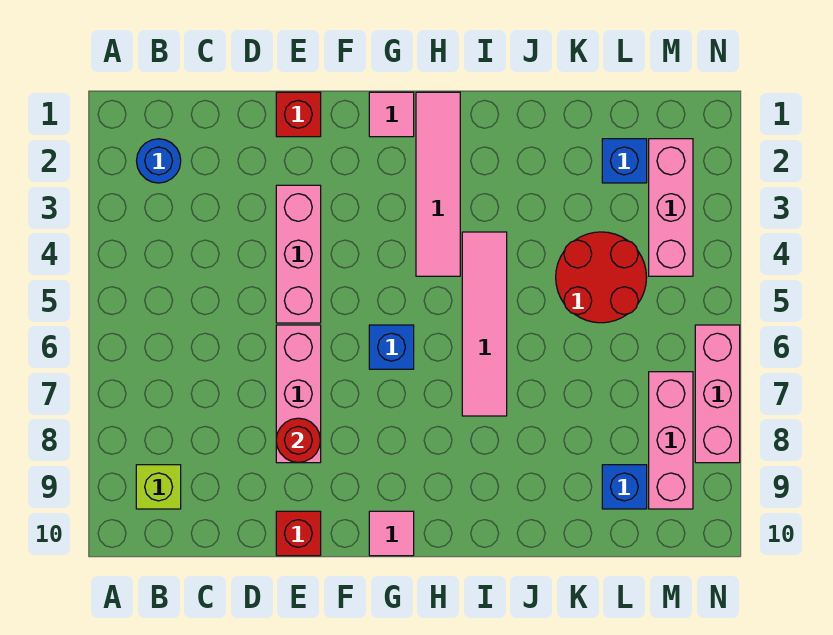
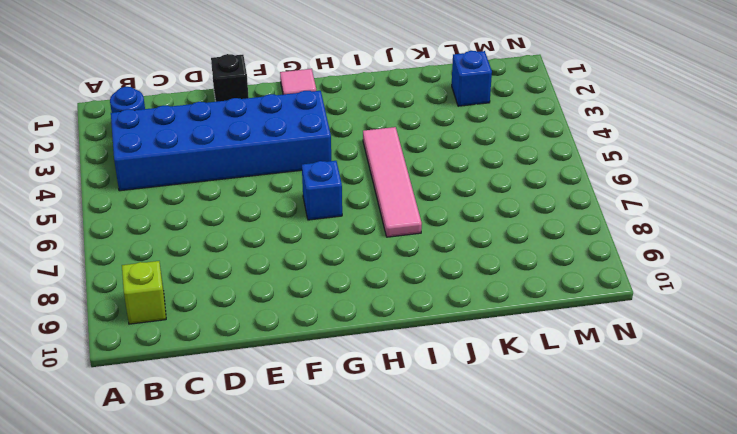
blue 2x6 brick [111,91,331,191] -> pink 1x3 brick [276,185,321,323]
black 1x1 brick [211,54,249,102] -> red 1x1 brick [276,92,321,137]
none -> pink 1x3 brick [276,325,321,463]
none -> red 1x1 brick [276,511,321,556]
none -> pink 1x1 tile [369,511,414,556]

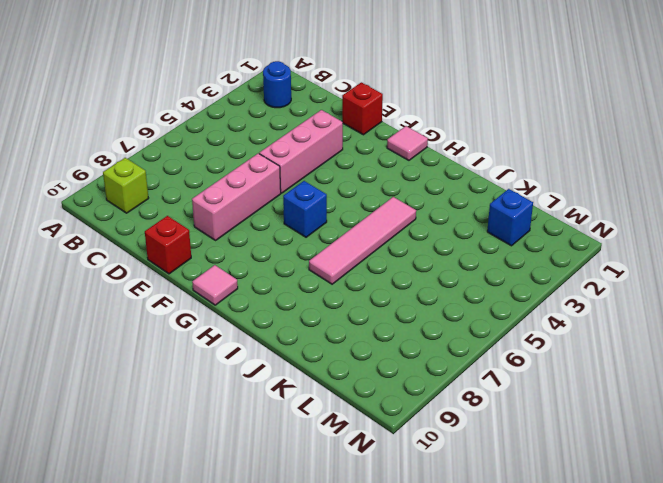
none -> pink 1x4 tile [416,92,460,276]
none -> red 2x2 round brick [556,232,647,323]
none -> blue 1x1 brick [602,465,647,509]

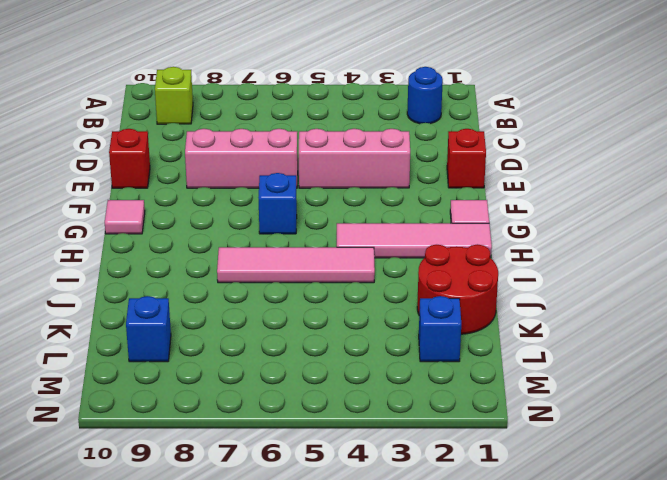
red 2x2 round brick [417,244,498,334] -> red 2x2 round brick moved to [556,232,647,323]
none -> pink 1x3 brick [649,139,693,276]
none -> pink 1x3 brick [649,372,693,509]
none -> pink 1x3 brick [695,325,740,463]

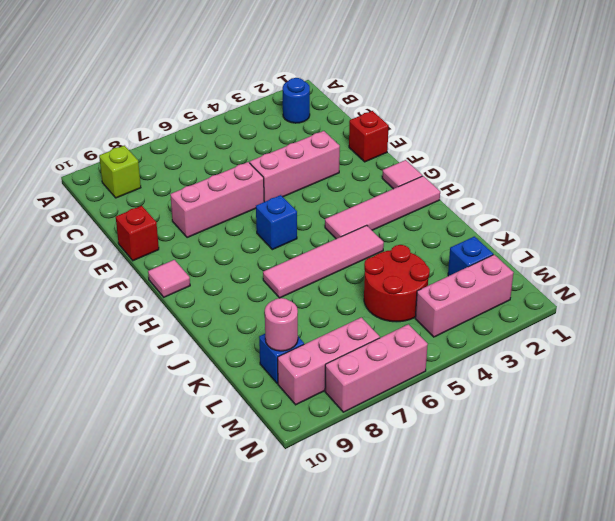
pink 1x1 round brick [265,298,298,351] -> none
none -> red 1x1 round brick [276,418,321,463]

